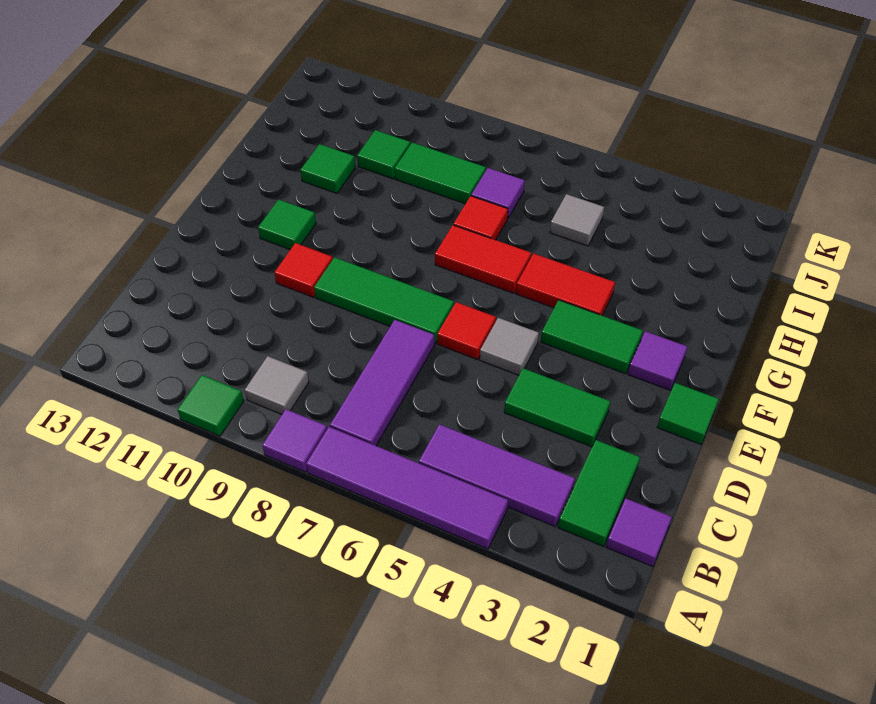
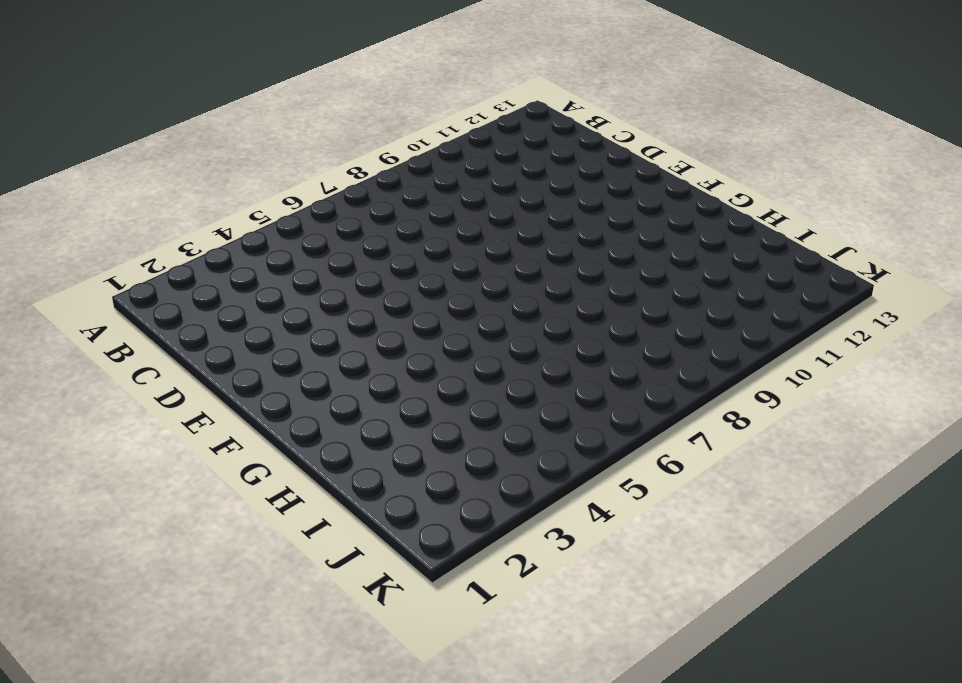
none -> purple 1x4 tile [306,427,508,549]
none -> purple 1x1 tile [263,409,327,472]
none -> green 1x1 tile [178,375,244,436]

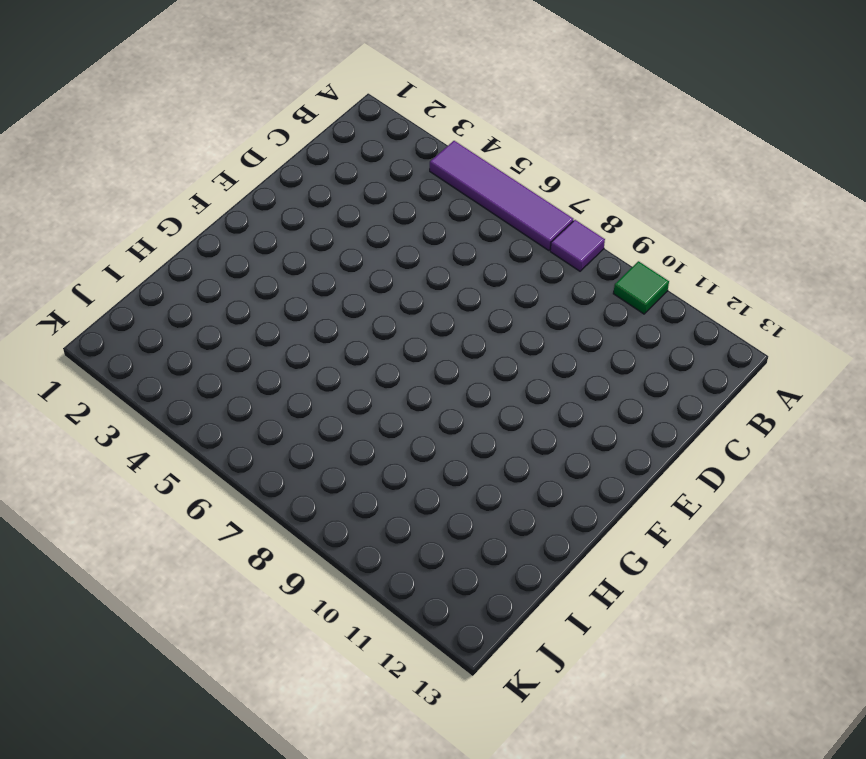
none -> purple 1x1 tile [606,499,672,566]
none -> green 1x2 tile [558,440,640,546]
none -> purple 1x3 tile [419,424,575,526]

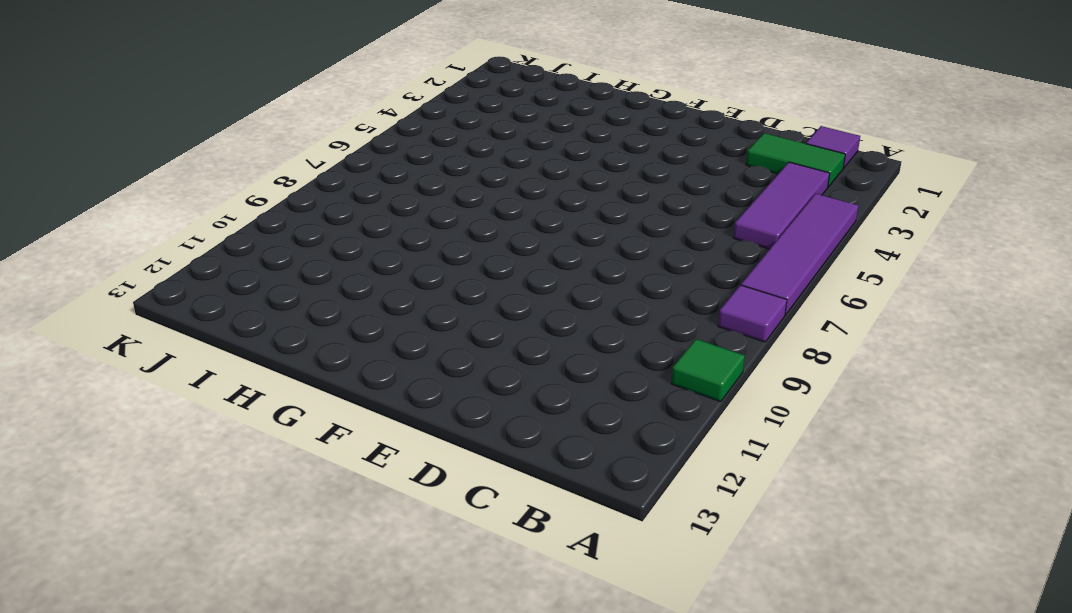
none -> purple 1x3 tile [330,320,435,446]
none -> grey 1x1 tile [245,356,309,414]
none -> green 1x2 tile [504,368,610,447]

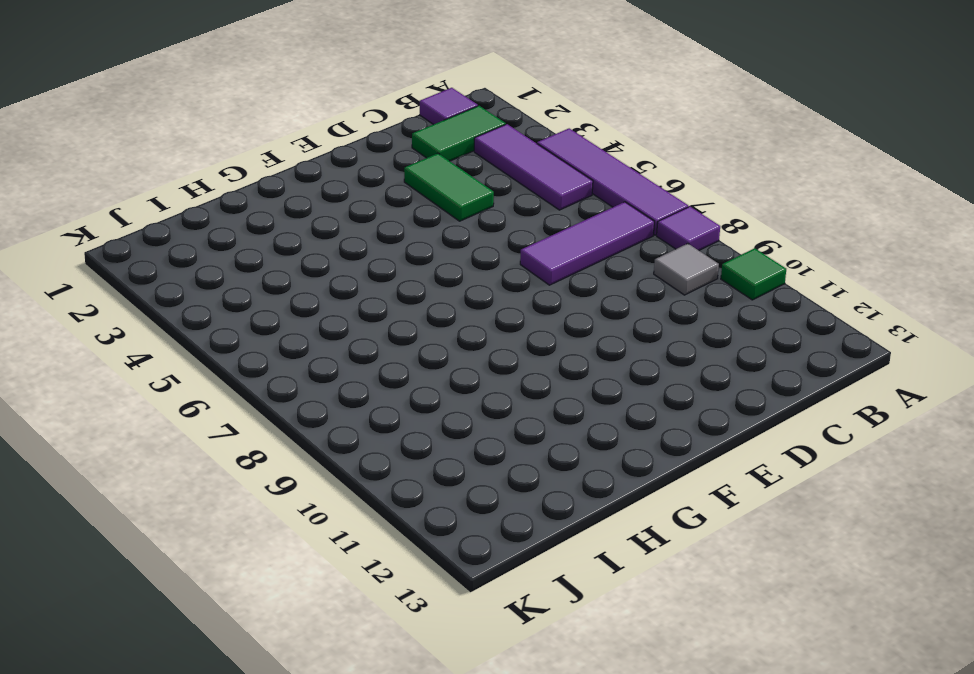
none -> green 1x1 tile [657,383,719,444]
none -> grey 1x1 tile [480,318,539,375]
none -> red 1x1 tile [437,302,496,360]

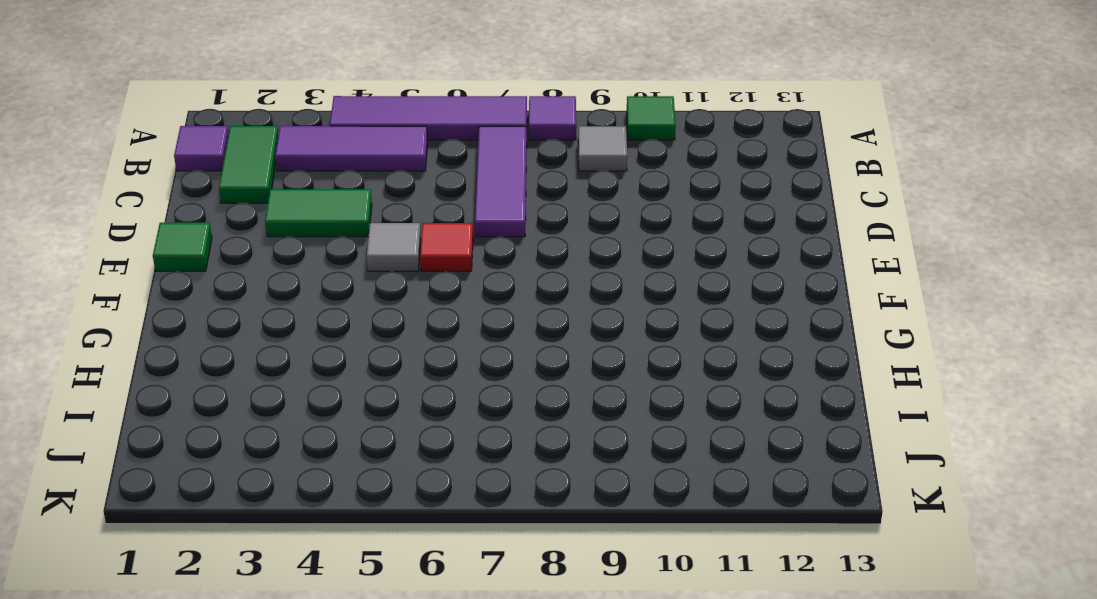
none -> green 1x3 tile [314,257,454,343]
none -> red 1x1 tile [275,243,333,297]
none -> purple 1x1 tile [628,331,687,390]

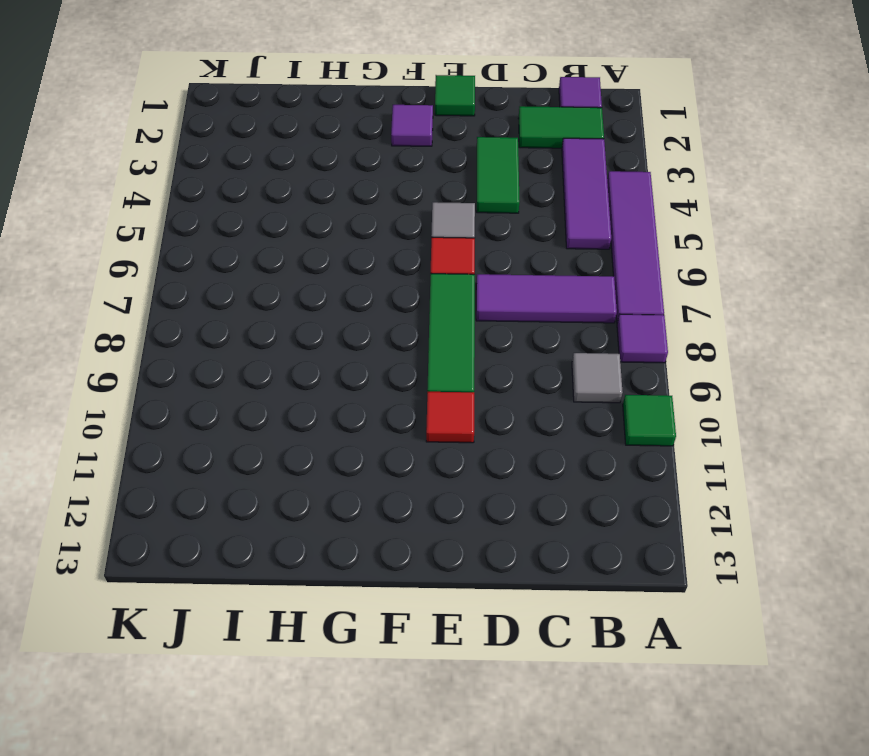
none -> green 1x2 tile [541,300,643,374]
none -> green 1x1 tile [258,200,316,250]
none -> red 1x2 tile [516,254,615,315]

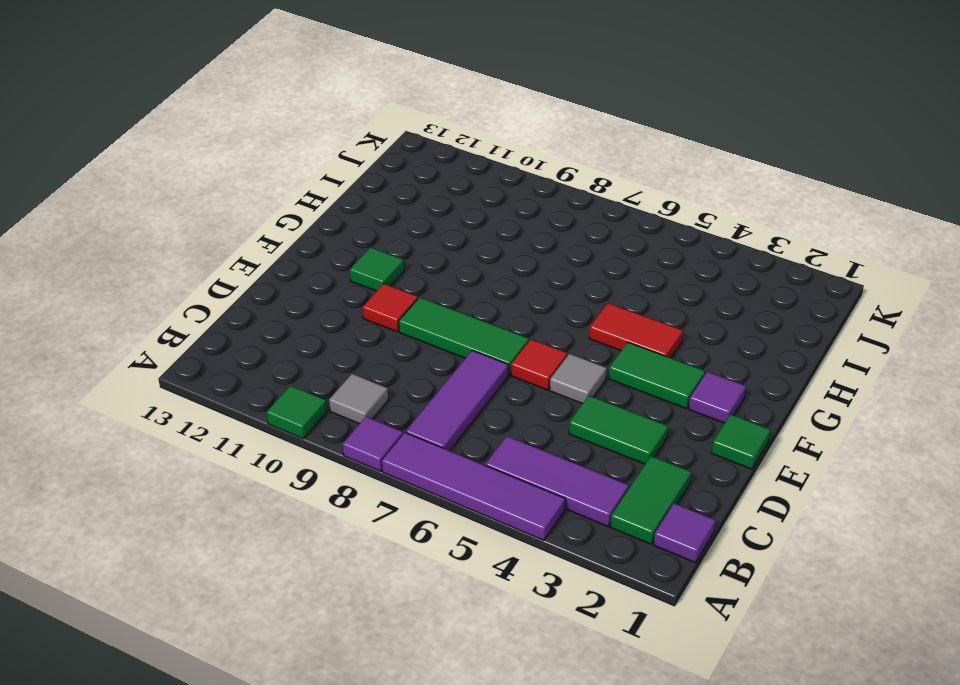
none -> red 1x2 tile [435,225,531,293]
none -> red 1x1 tile [454,196,508,240]
none -> green 1x1 tile [301,144,355,193]

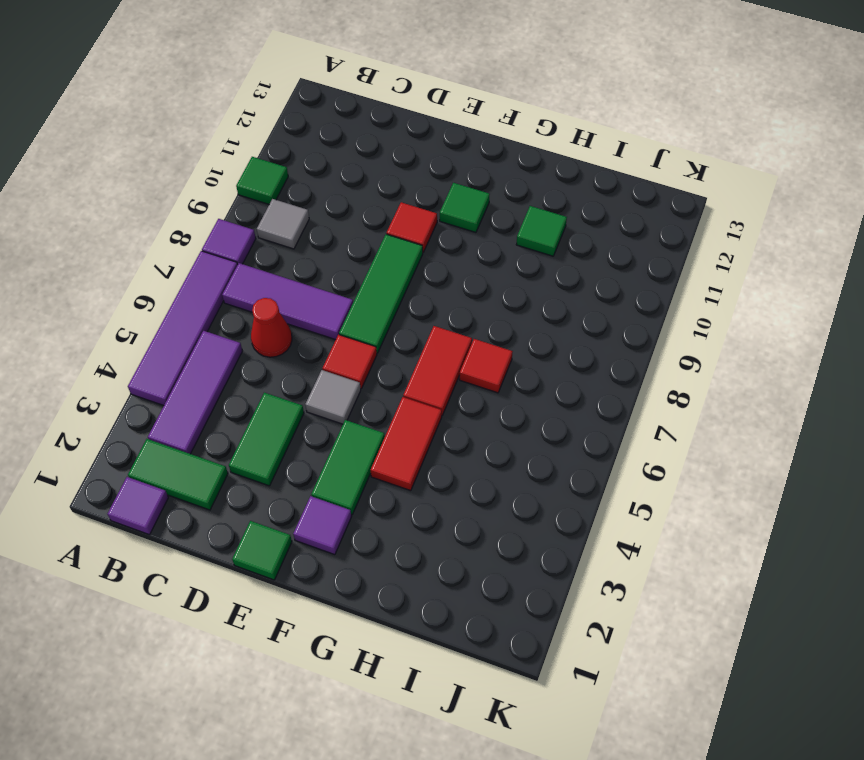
red 1x1 cone [251,298,292,357] -> none
none -> grey 1x1 tile [550,194,604,246]
none -> purple 1x1 tile [471,168,525,218]
none -> green 1x2 tile [395,142,486,204]

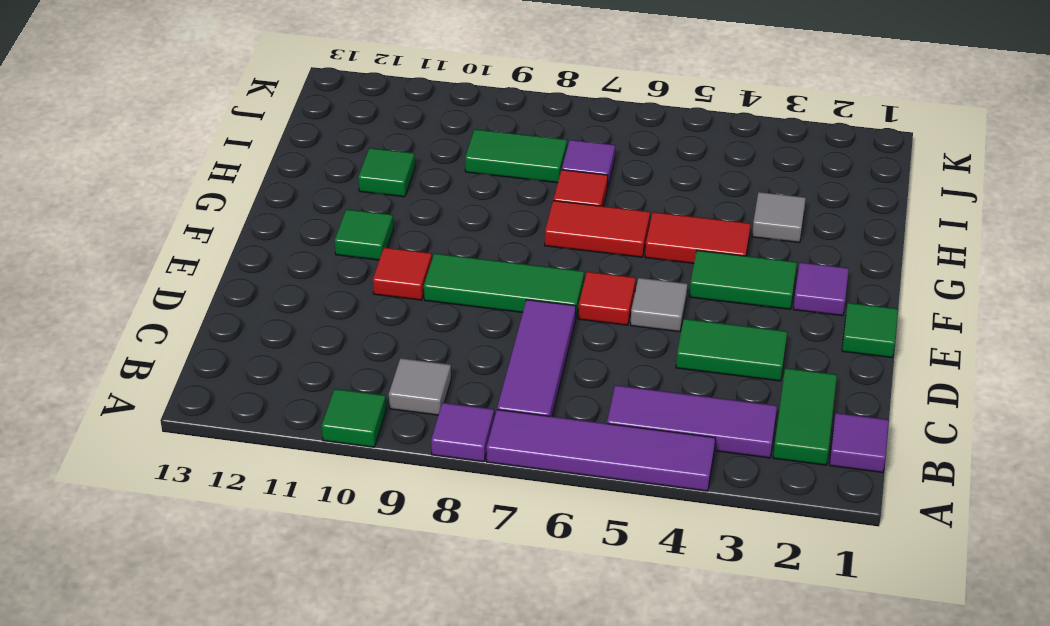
grey 1x1 tile [752,192,806,243] -> grey 1x1 tile moved to [550,194,604,246]
none -> green 1x1 tile [357,130,410,179]

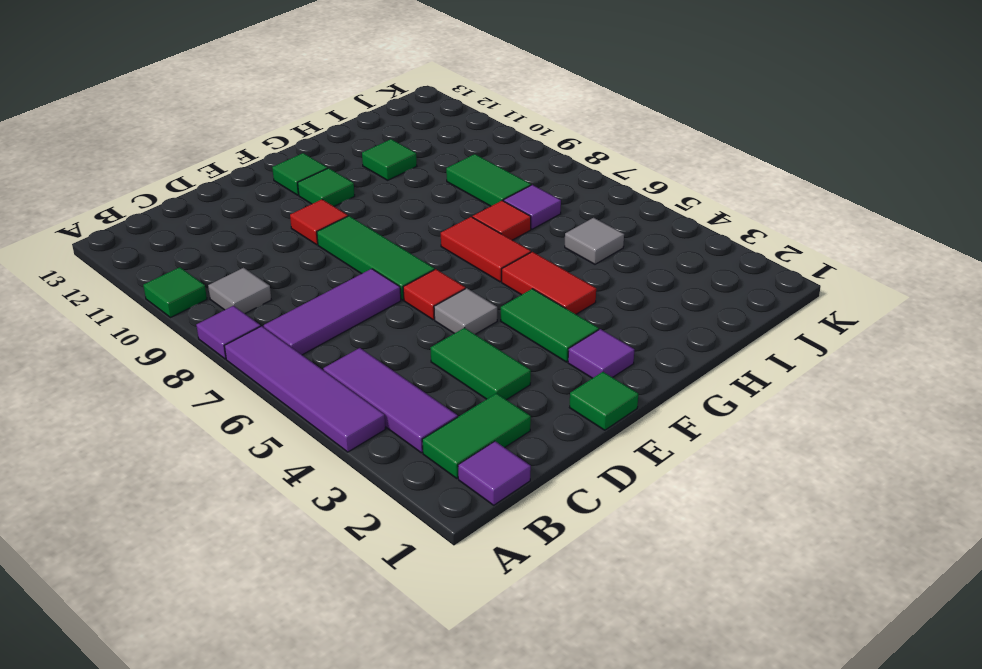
green 1x1 tile [272,153,327,195] -> green 1x1 tile moved to [357,130,410,179]

